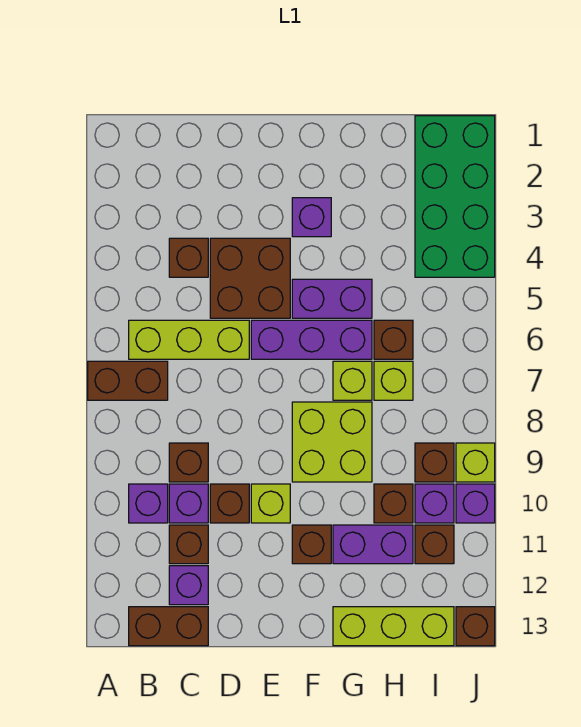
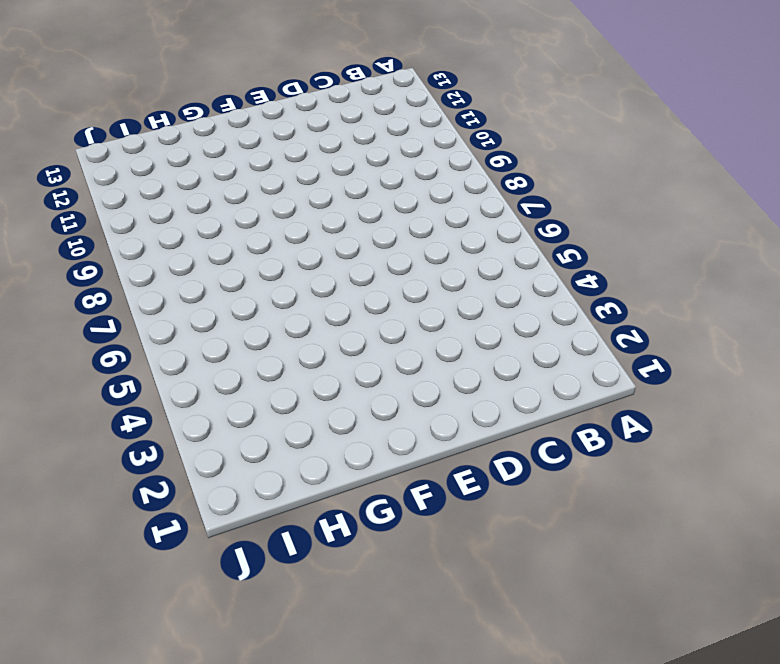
none -> brown 1x2 brick [88,361,168,400]
none -> lime 1x3 brick [129,320,249,359]
none -> purple 1x1 brick [129,484,168,523]
none -> brown 1x2 brick [129,607,208,646]

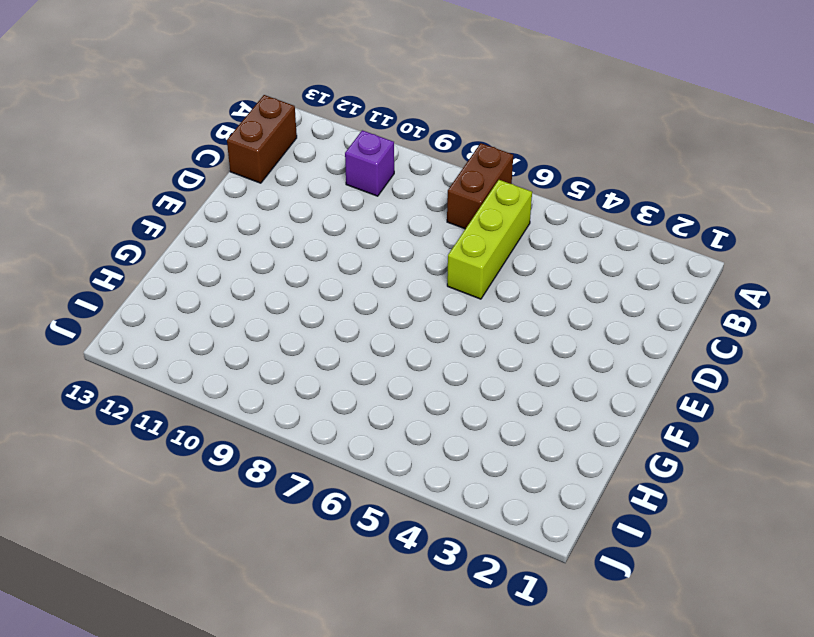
none -> brown 1x1 brick [169,238,208,277]
none -> brown 1x1 brick [169,443,208,482]
none -> purple 1x1 brick [169,484,208,523]
none -> brown 1x1 brick [169,525,208,564]

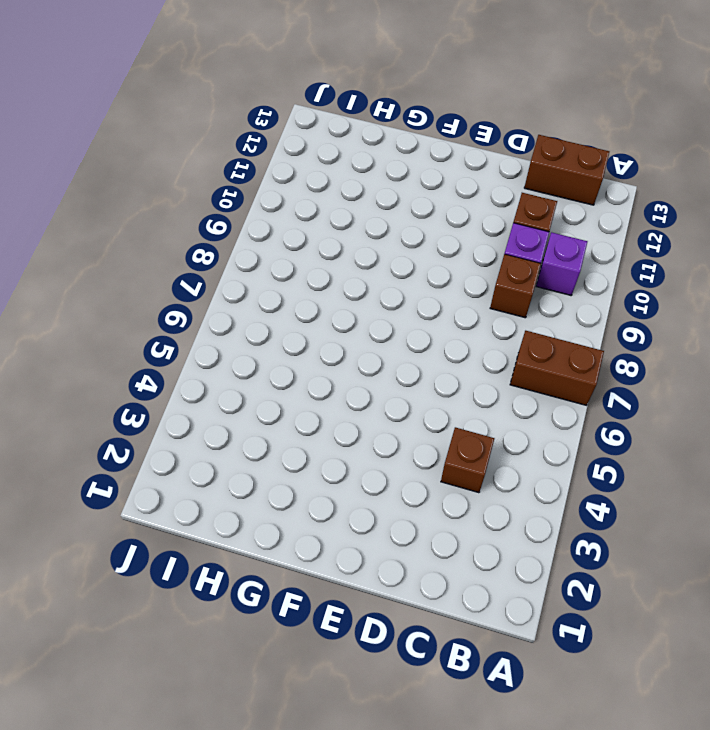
none -> lime 1x3 brick [129,320,249,359]
none -> purple 1x1 brick [169,566,208,605]
none -> brown 2x2 brick [210,238,290,318]
none -> brown 1x1 brick [210,484,249,523]

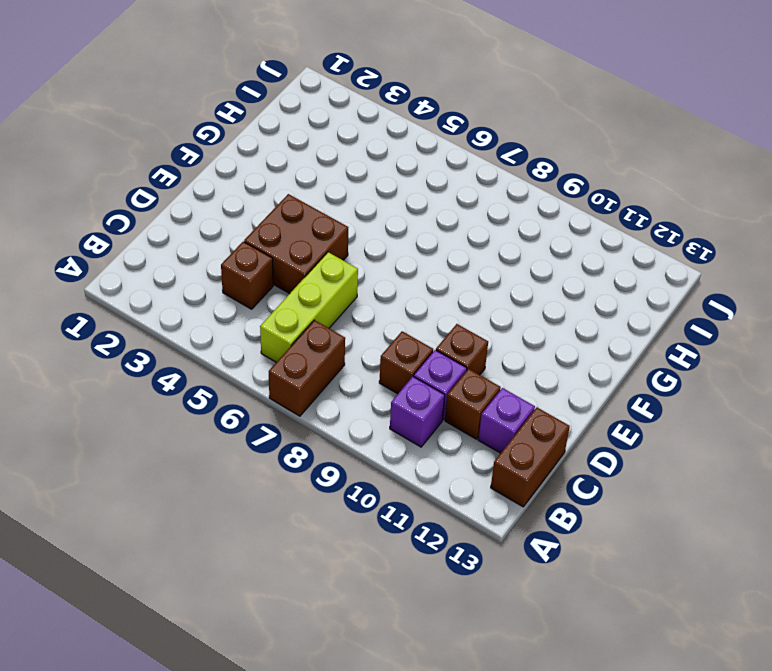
none -> purple 1x3 brick [251,320,372,359]
none -> lime 1x1 brick [251,484,290,523]
none -> purple 1x1 brick [292,198,331,237]
none -> purple 1x2 brick [292,279,372,318]

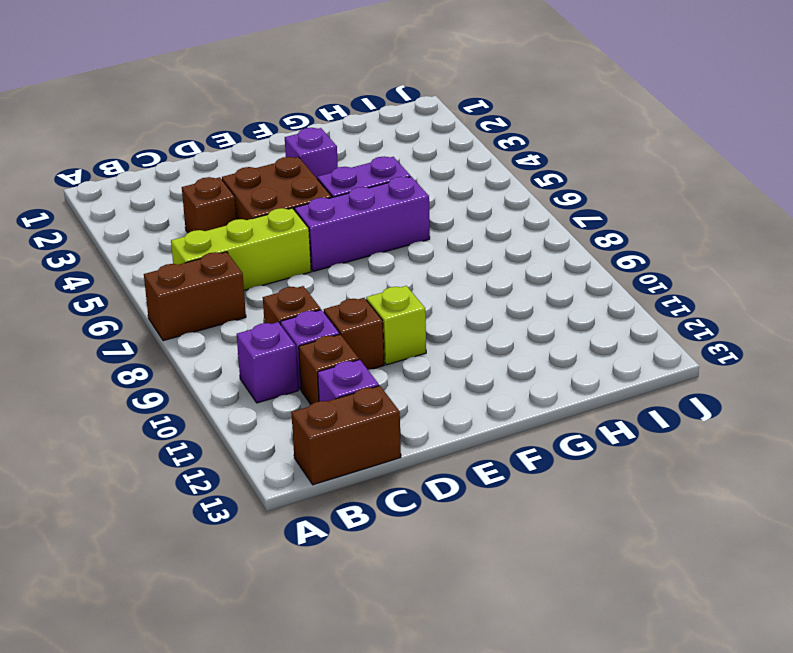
none -> lime 2x2 brick [292,402,372,482]
none -> brown 1x1 brick [292,525,331,564]
none -> lime 1x1 brick [333,361,372,400]
none -> purple 1x2 brick [333,525,413,564]

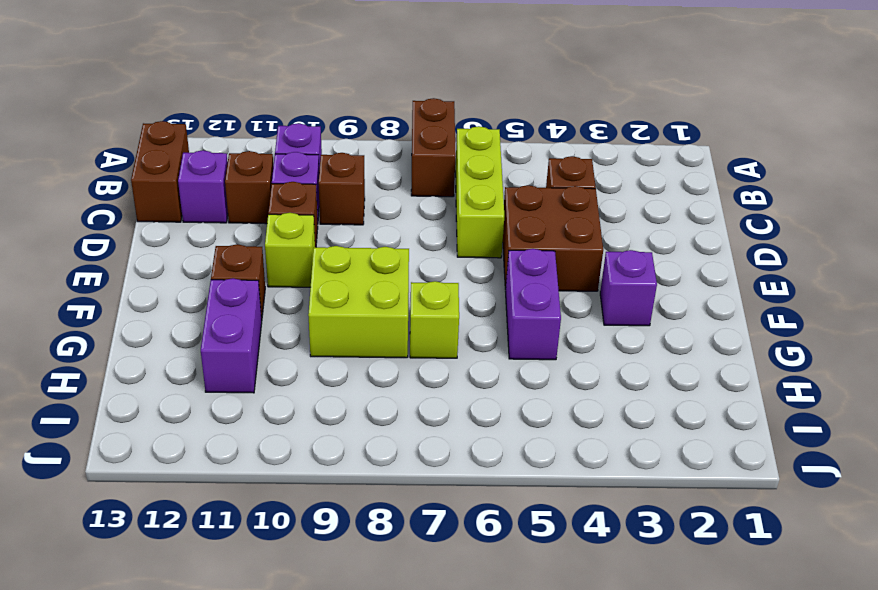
none -> purple 1x3 brick [251,320,372,359]
none -> lime 1x3 brick [333,607,454,646]
none -> brown 1x1 brick [374,320,413,359]
none -> lime 1x1 brick [374,361,413,400]

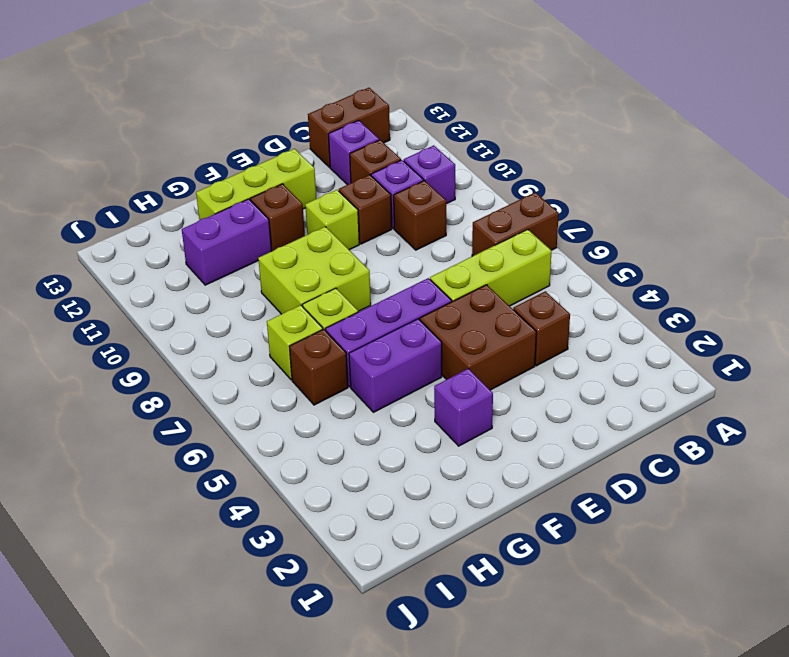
lime 1x3 brick [196,149,316,220] -> lime 1x3 brick moved to [333,607,454,646]
none -> brown 1x1 brick [374,484,413,523]
none -> green 2x4 brick [415,116,495,277]
none -> brown 1x1 brick [415,443,454,482]
none -> purple 1x1 brick [415,484,454,523]

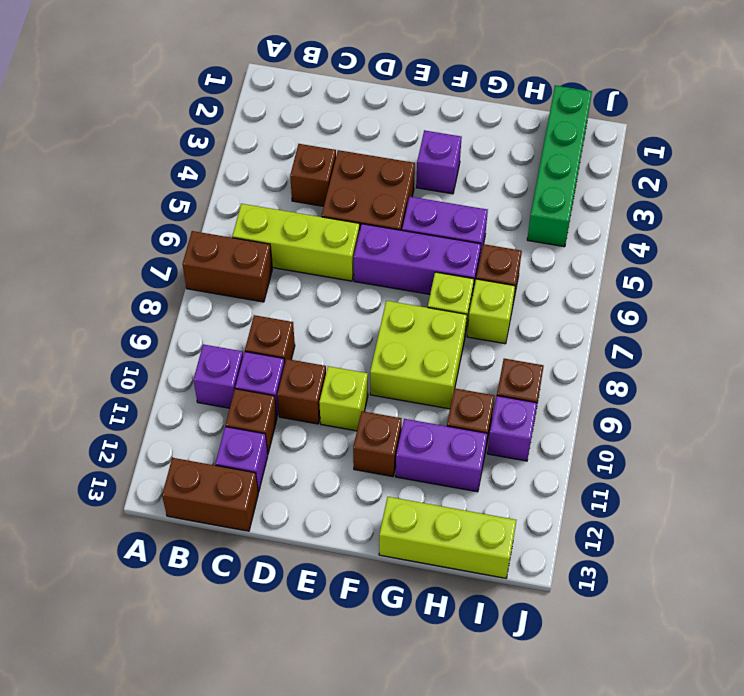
green 1x4 brick [527,85,592,247] -> green 2x4 brick [415,116,495,277]
none -> brown 1x1 brick [415,525,454,564]
none -> lime 1x1 brick [456,443,495,482]
none -> purple 1x1 brick [456,484,495,523]
none -> brown 1x1 brick [456,607,495,646]

